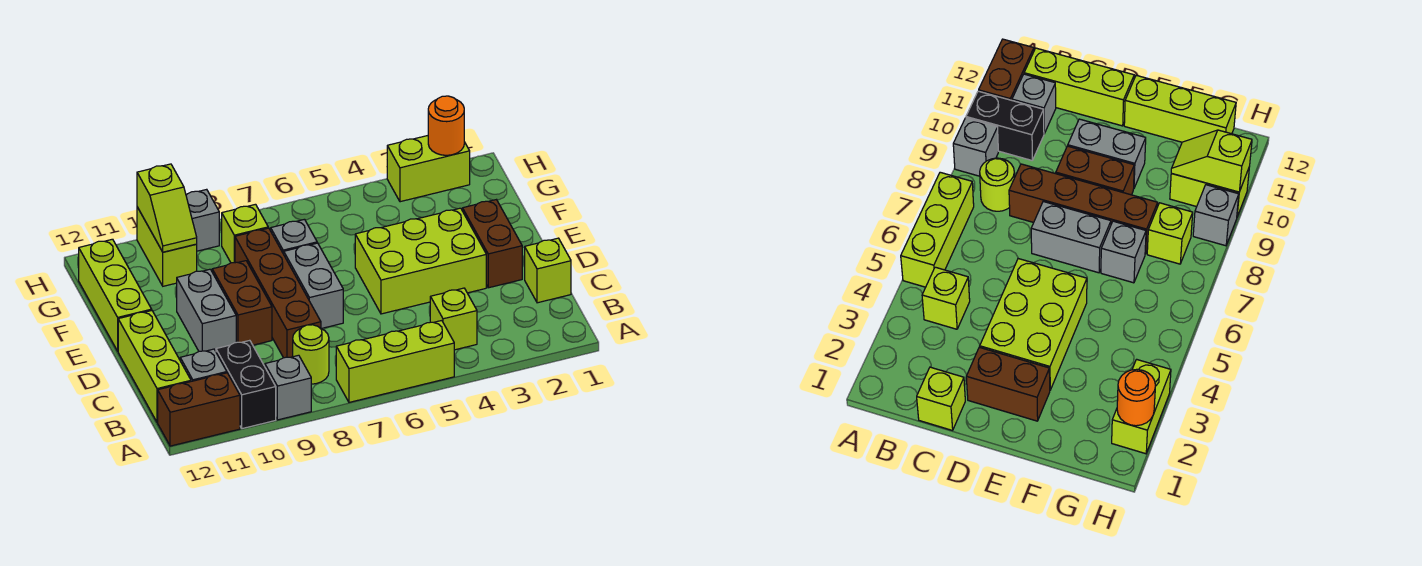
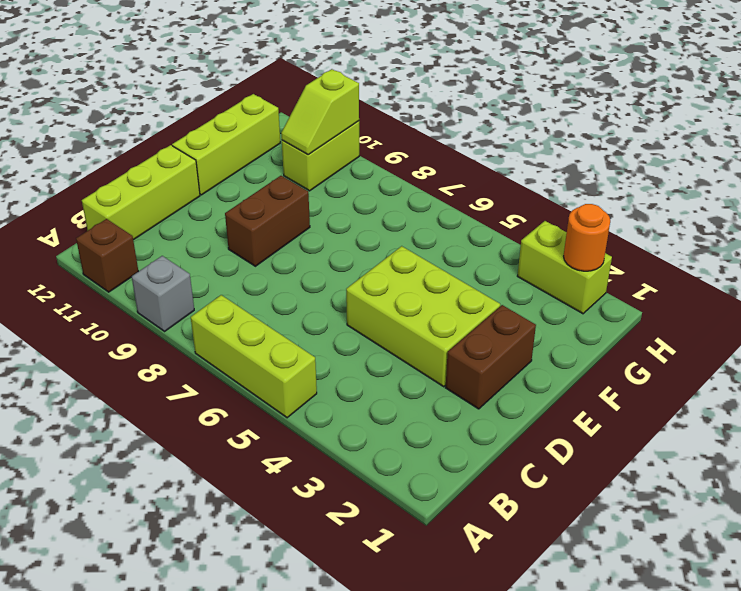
brown 1x1 brick [76,219,138,292] -> brown 1x2 brick [158,373,240,446]
none -> black 1x2 brick [216,340,276,429]
none -> lime 1x1 brick [430,288,477,350]
none -> lime 1x1 round brick [293,325,329,384]

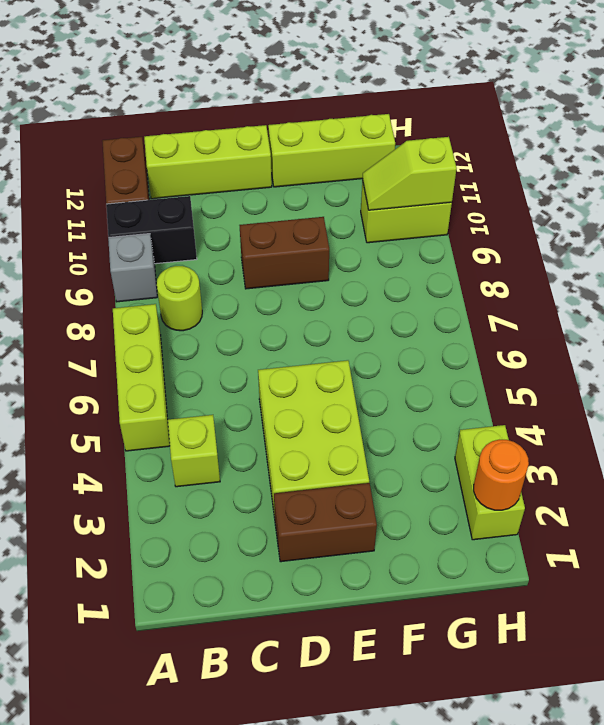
none -> grey 1x1 brick [180,349,227,381]
none -> lime 1x1 brick [525,238,571,303]
none -> brown 1x4 brick [235,228,321,358]

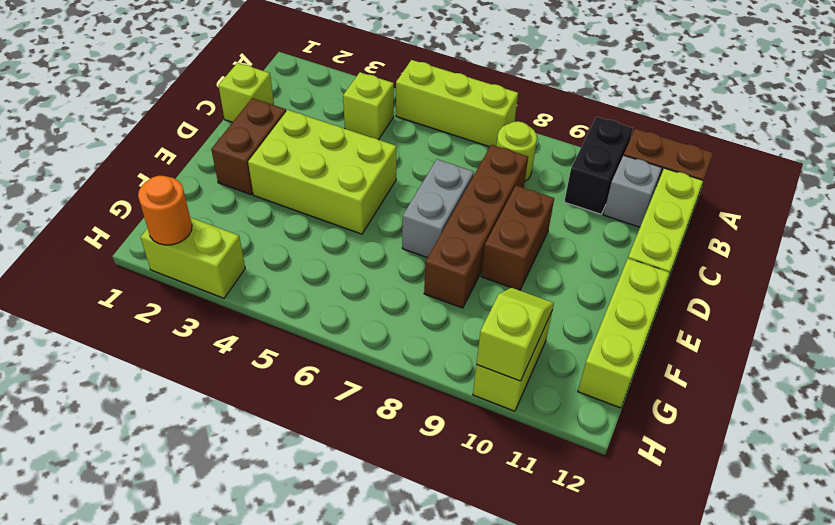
none -> grey 1x1 brick [265,355,311,420]
none -> grey 1x2 brick [177,269,236,351]
none -> grey 1x1 brick [271,219,317,254]

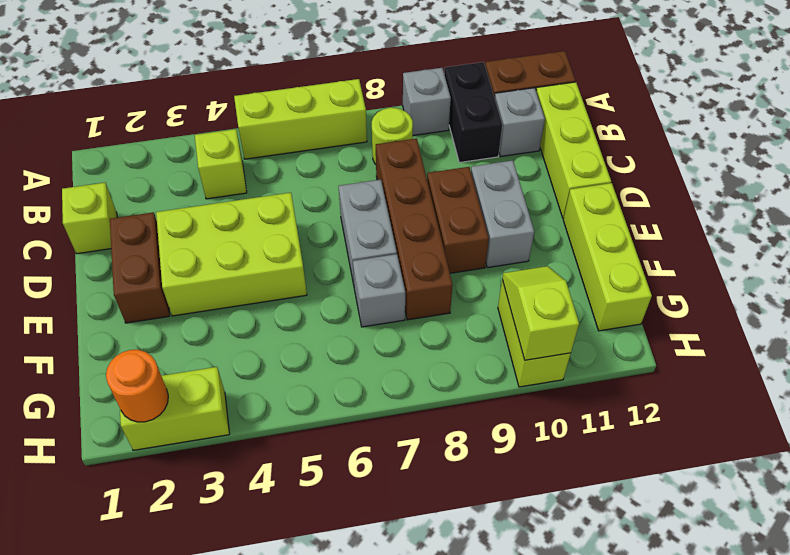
none -> lime 1x1 brick [222,204,268,263]
none -> grey 1x1 brick [186,189,219,251]

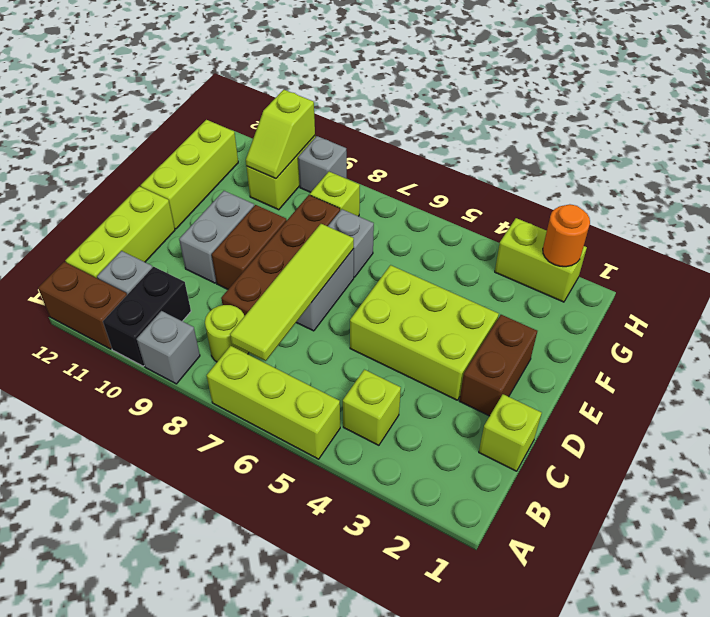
lime 1x4 tile [230,224,354,361] -> none

